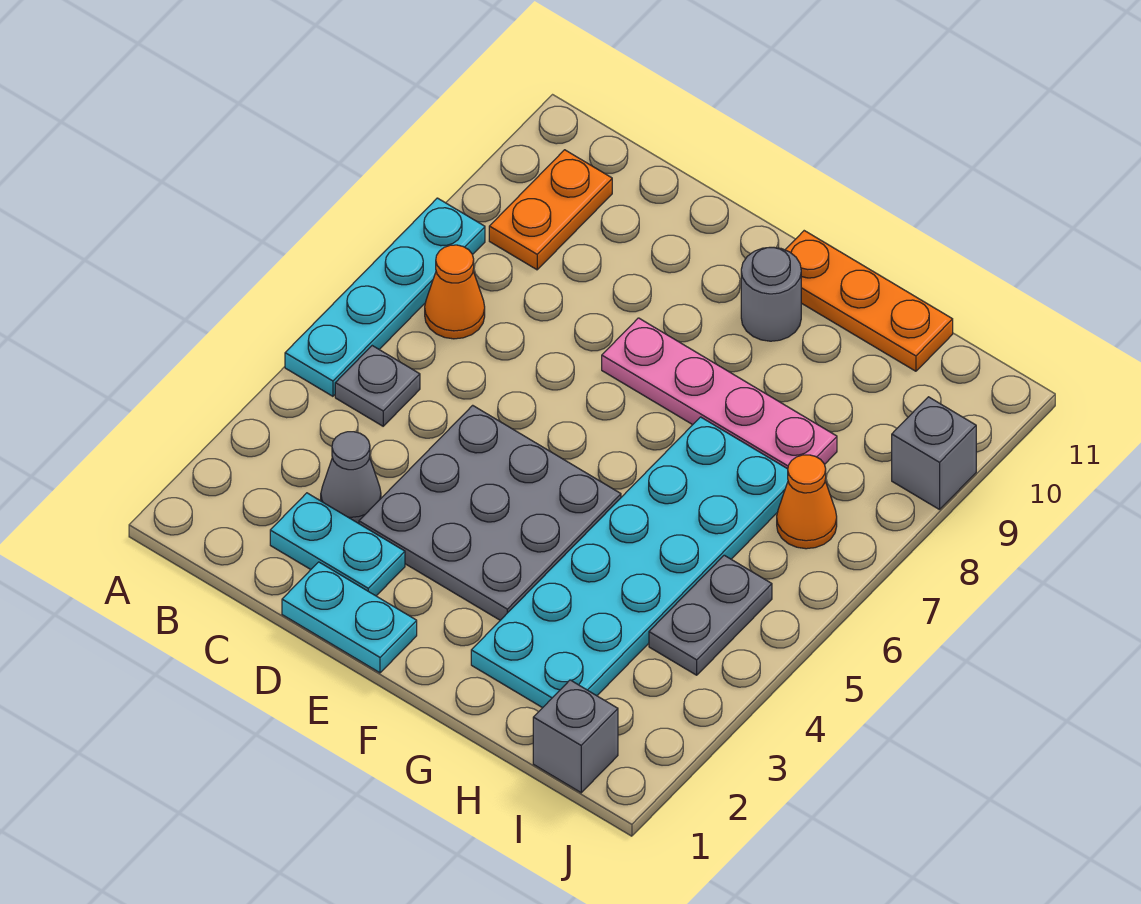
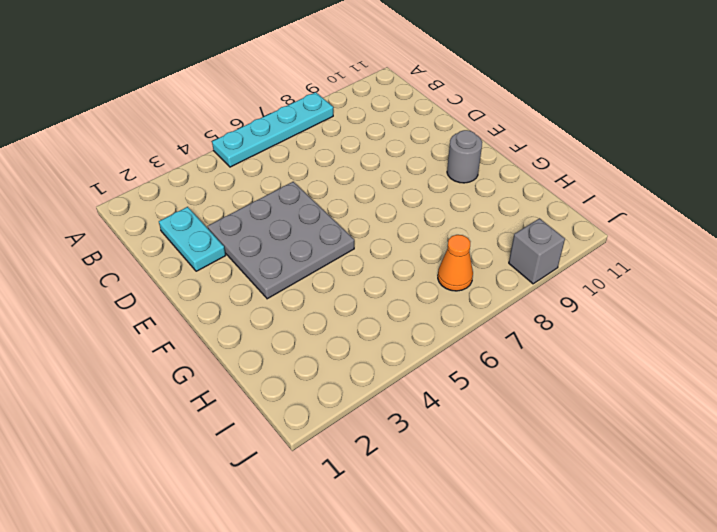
none -> grey 1x1 plate [335,346,420,426]
none -> orange 1x1 cone [425,245,485,339]
none -> orange 1x2 plate [489,150,612,270]

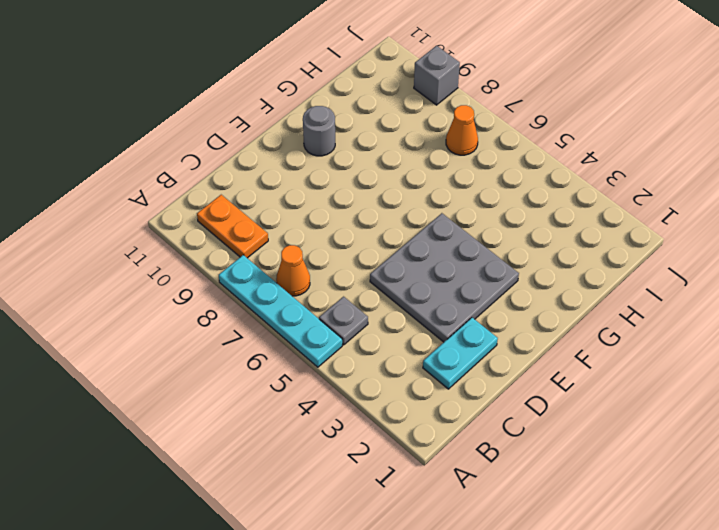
none -> grey 1x1 cone [321,432,381,524]
none -> cyan 1x2 plate [282,562,417,673]
none -> pink 1x4 plate [602,318,837,469]

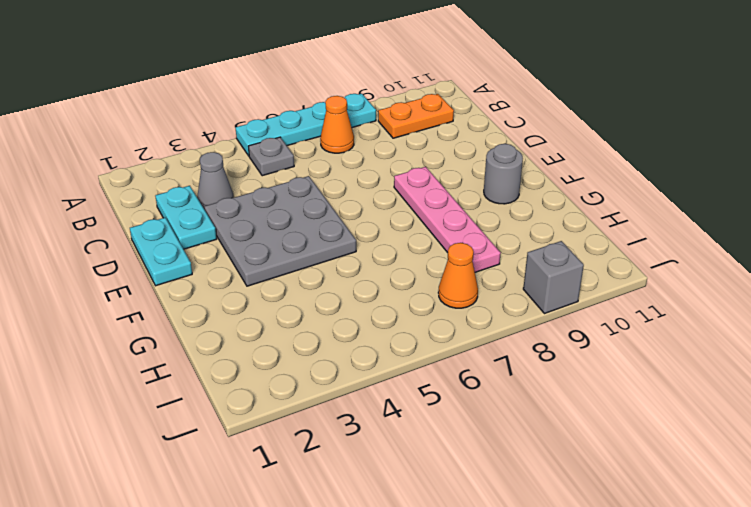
none -> orange 1x3 plate [785,231,953,371]
none -> cyan 2x6 plate [471,417,788,708]
none -> grey 1x1 brick [533,680,618,793]

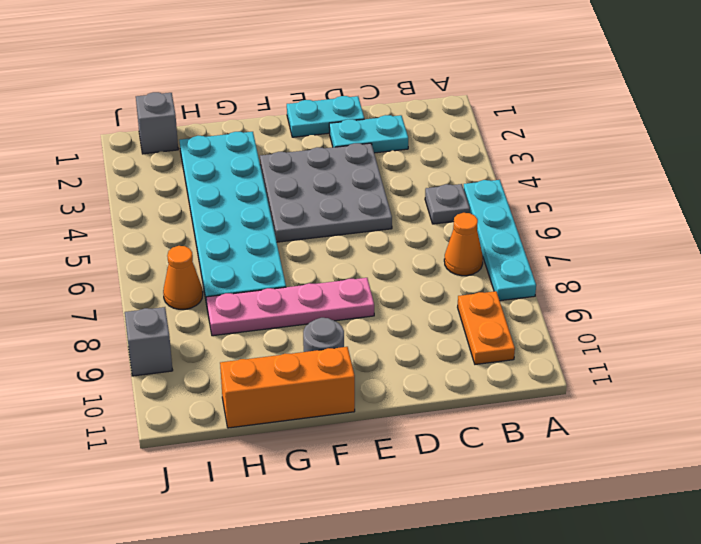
orange 1x3 brick [220,347,355,428] -> orange 1x3 plate [785,231,953,371]
none -> grey 1x1 cone [321,432,381,524]
none -> grey 1x2 plate [649,555,772,675]

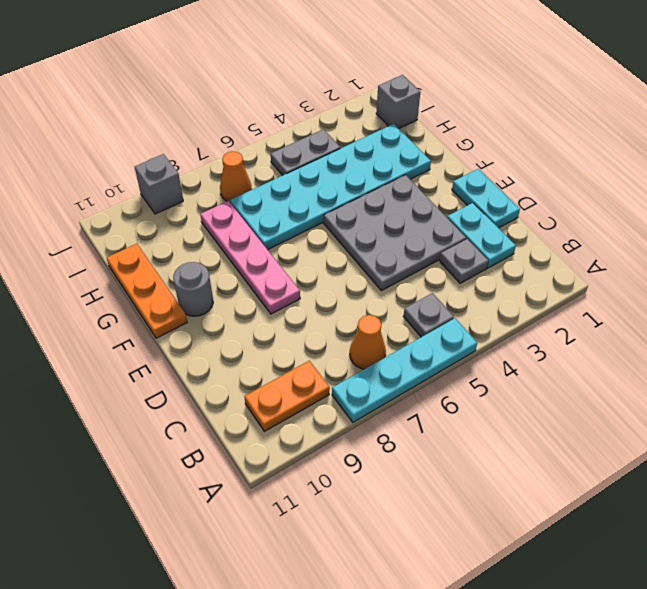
grey 1x1 plate [440,239,488,283] -> grey 1x1 cone [321,432,381,524]

